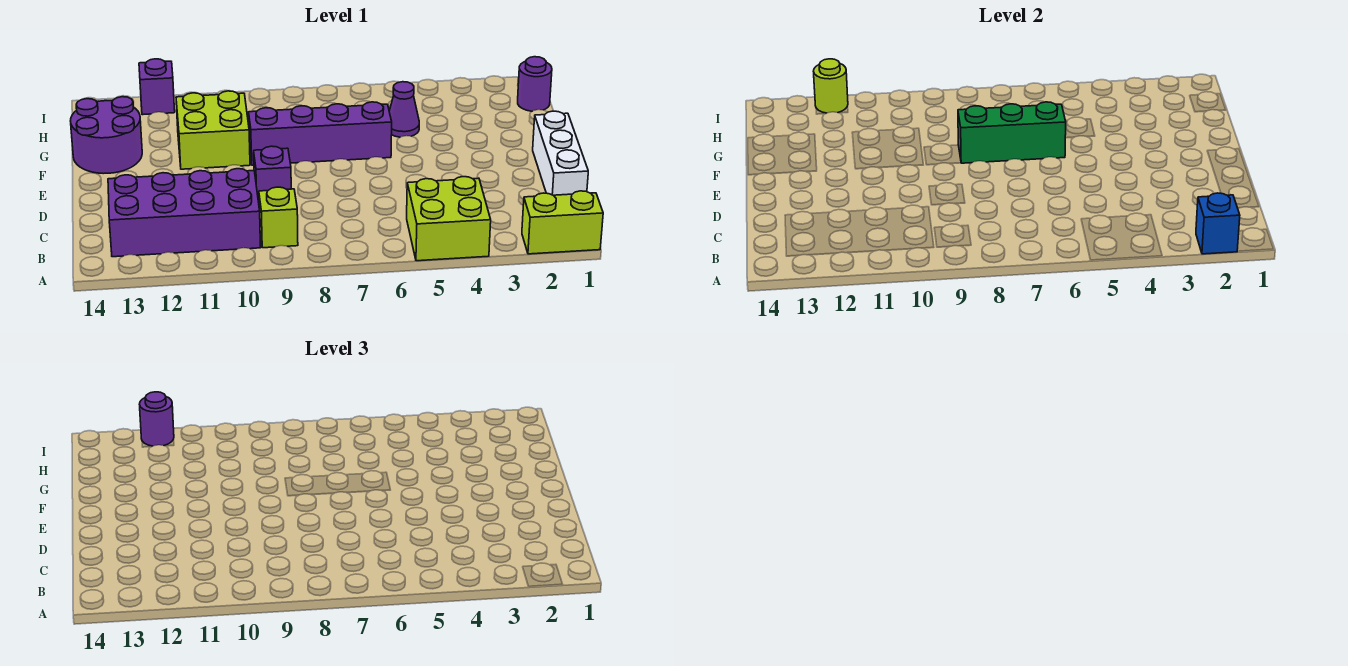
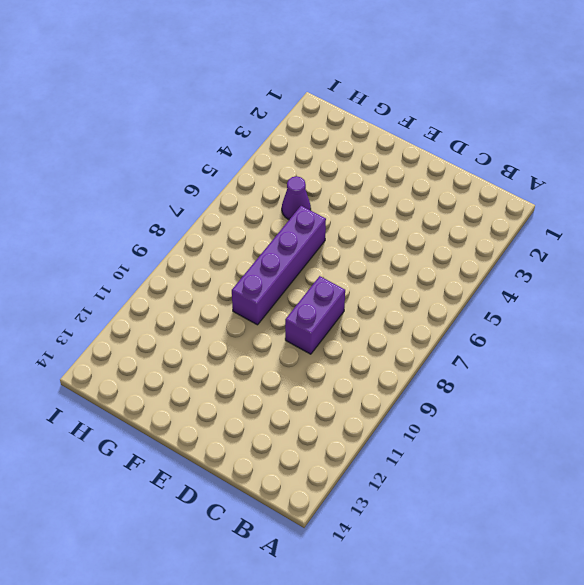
purple 1x2 brick [285,276,345,354] -> purple 1x1 brick [254,146,291,202]
none -> lime 1x2 brick [522,191,603,254]
none -> lime 2x2 brick [407,177,491,261]
none -> lime 1x1 brick [259,187,298,248]

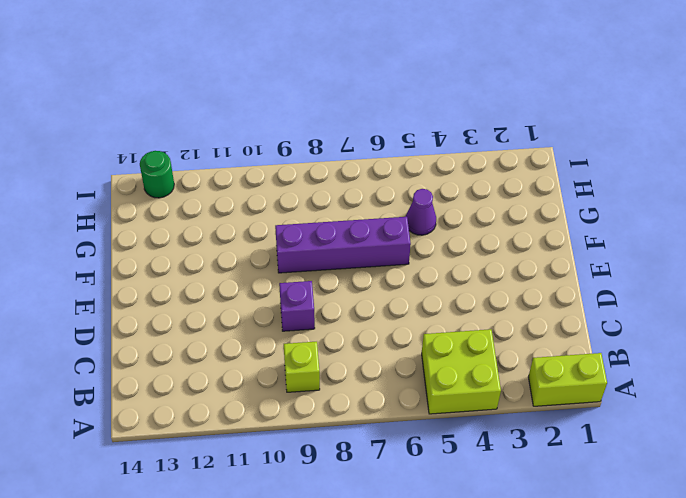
green 1x1 round brick [140,151,174,198] -> none
none -> purple 2x4 brick [108,169,261,257]
none -> white 1x3 brick [533,111,588,195]
none -> lime 2x2 brick [176,91,250,169]

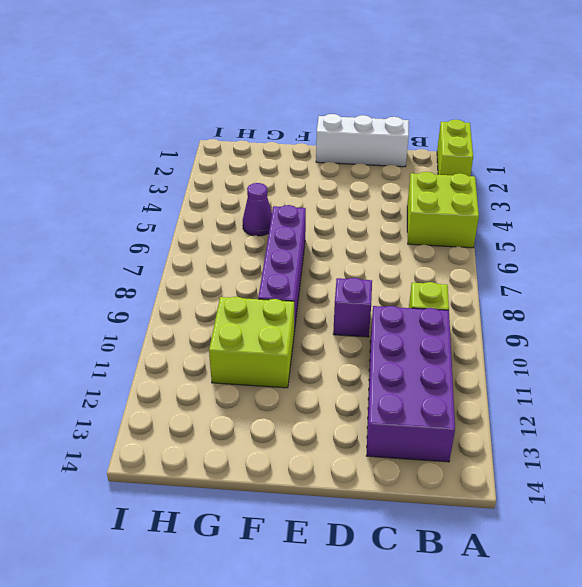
none -> purple 2x2 round brick [71,97,142,174]
none -> purple 1x1 round brick [518,57,552,111]
none -> purple 1x1 brick [139,59,175,115]

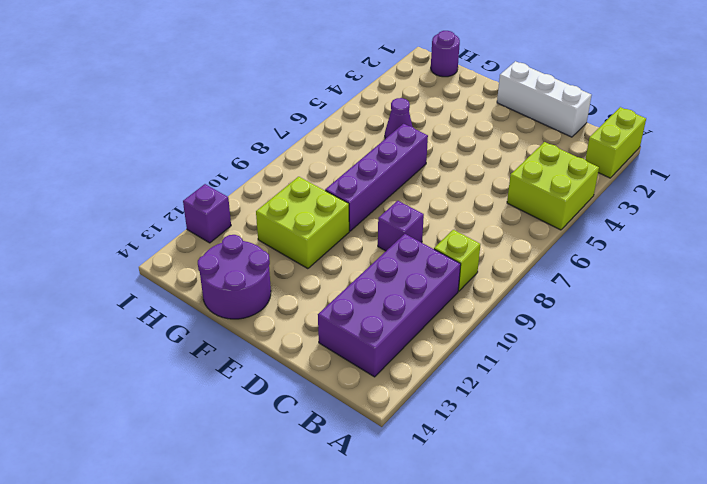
none -> blue 1x1 brick [1196,193,1240,254]
none -> green 1x3 brick [958,102,1066,163]
none -> lime 1x1 round brick [813,59,848,113]

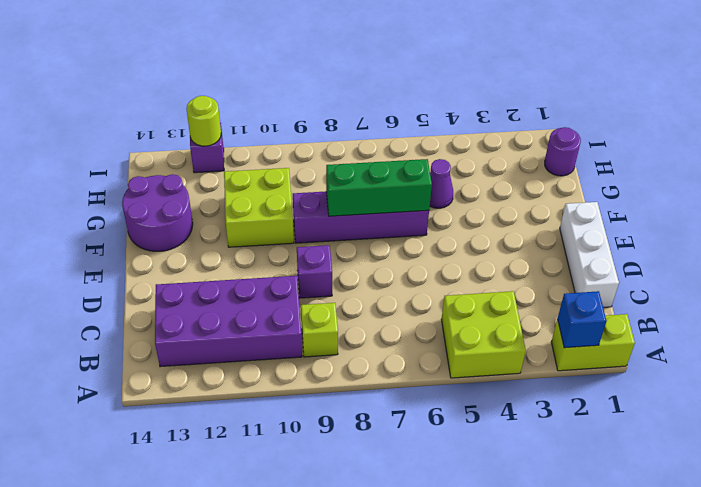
none -> purple 1x1 round brick [139,392,174,446]

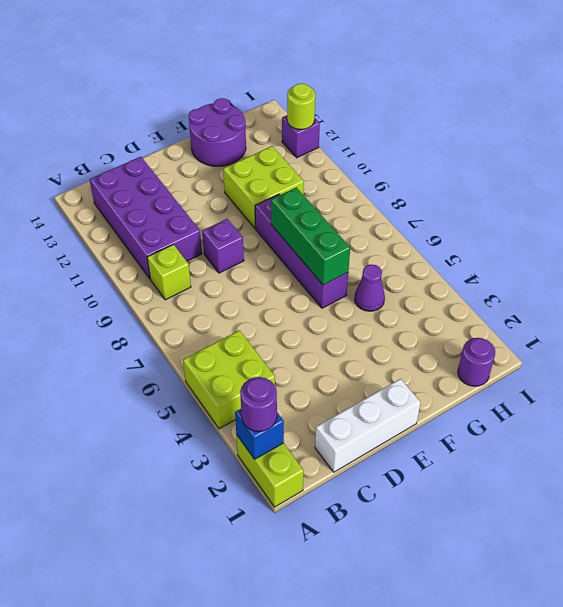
purple 1x1 round brick [240,377,277,431] -> purple 1x1 round brick moved to [139,392,174,446]

